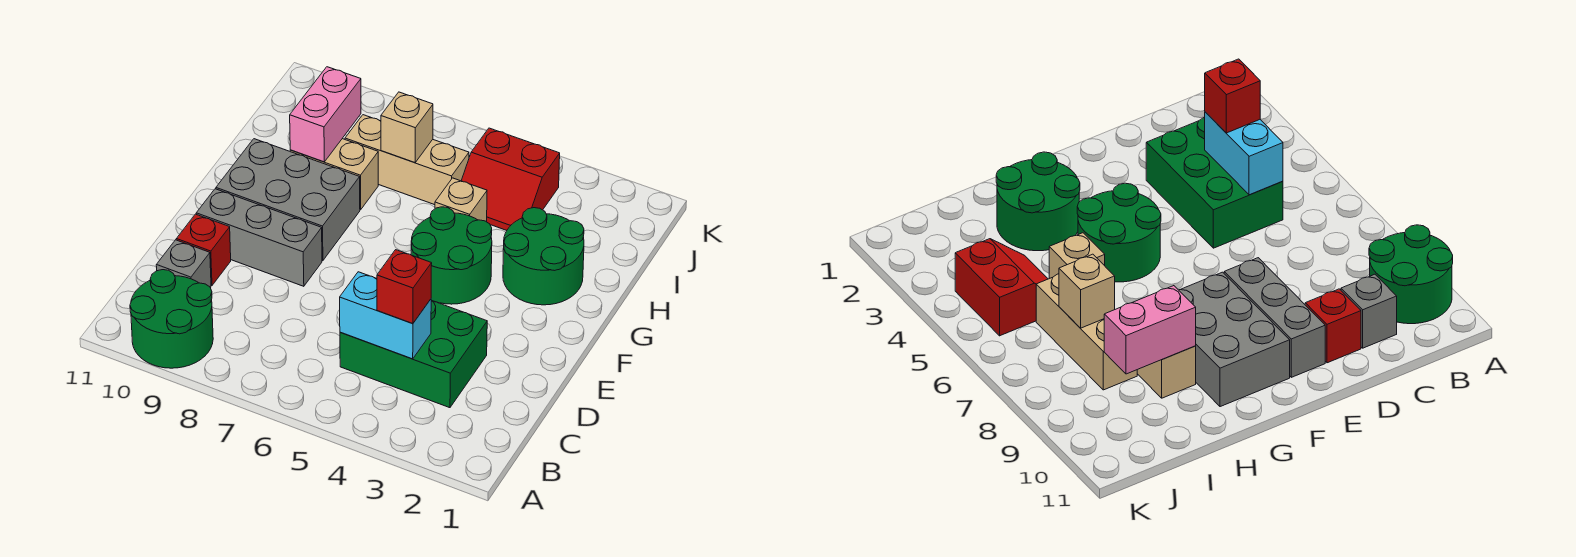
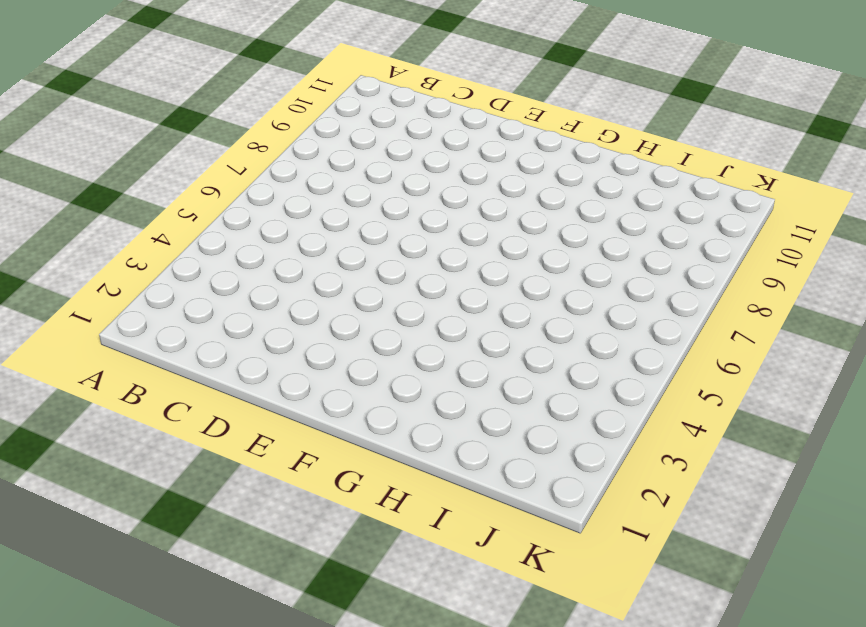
none -> green 2x2 round brick [130,270,213,368]
none -> green 2x3 brick [340,301,487,408]
none -> grey 1x1 brick [156,240,211,288]

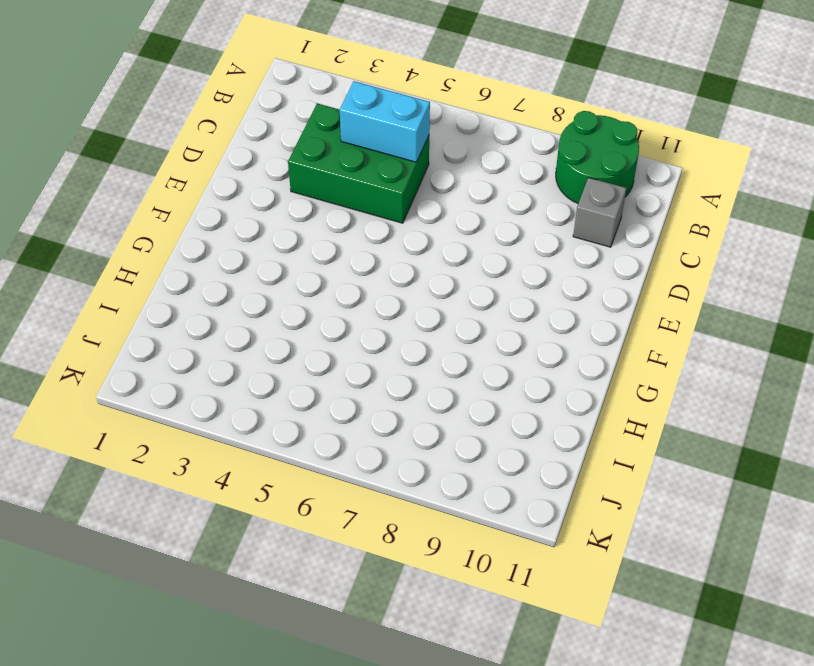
none -> red 1x1 brick [176,214,231,286]
none -> grey 1x3 brick [196,189,322,286]
none -> green 2x2 round brick [411,207,492,304]

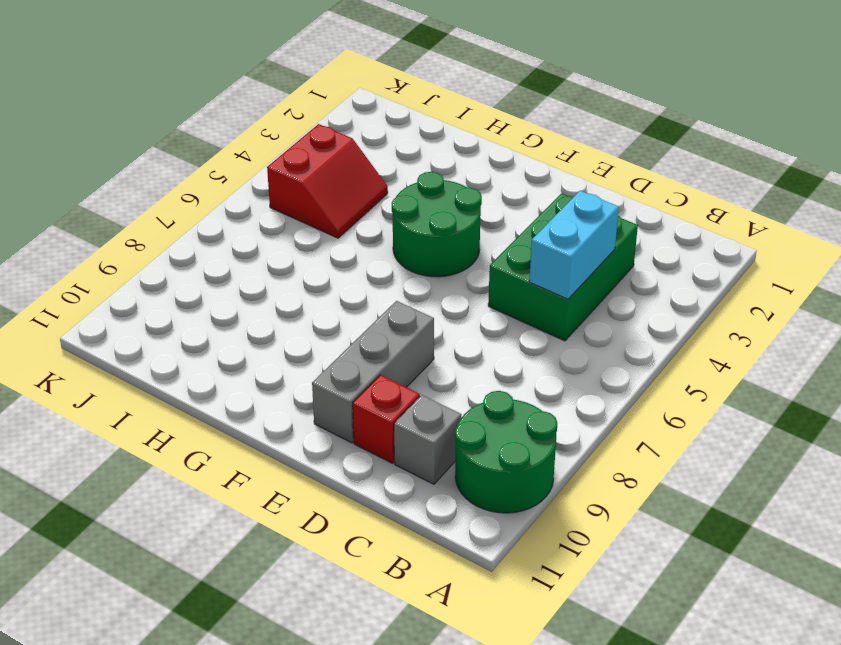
none -> grey 2x3 brick [216,139,360,261]
none -> green 2x2 round brick [503,208,584,305]
none -> tan 1x1 brick [435,178,487,222]

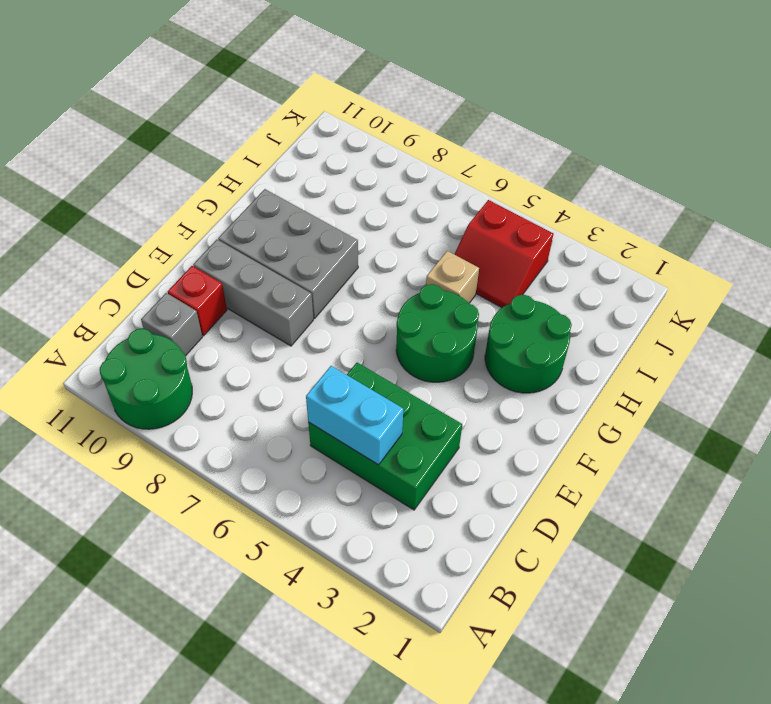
none -> tan 1x2 brick [290,139,378,210]
none -> tan 1x3 brick [345,115,469,205]
none -> pink 1x2 brick [290,67,361,162]

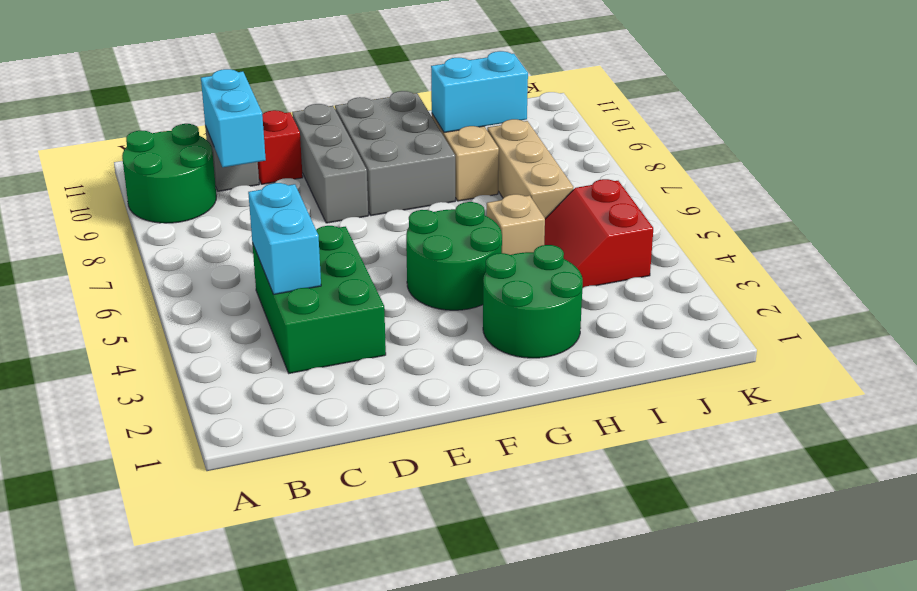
cyan 1x2 brick [201,69,266,167] -> none
cyan 1x2 brick [431,51,528,132] -> pink 1x2 brick [290,67,361,162]
none -> tan 1x1 brick [381,92,433,162]
none -> red 1x1 brick [377,250,432,324]

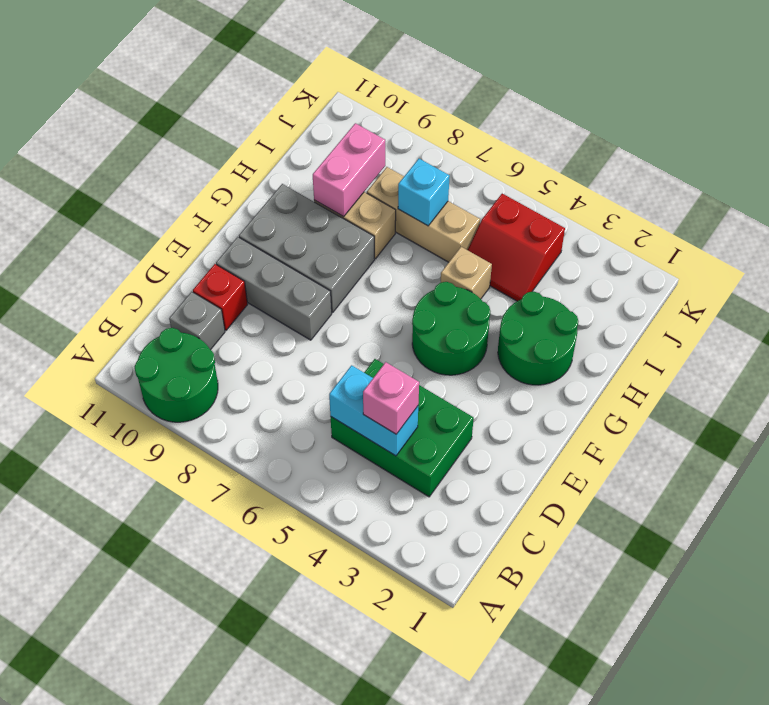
pink 1x1 brick [363,362,419,434] -> red 1x1 brick [377,250,432,324]
cyan 1x1 brick [398,159,450,226] -> tan 1x1 brick [381,92,433,162]

